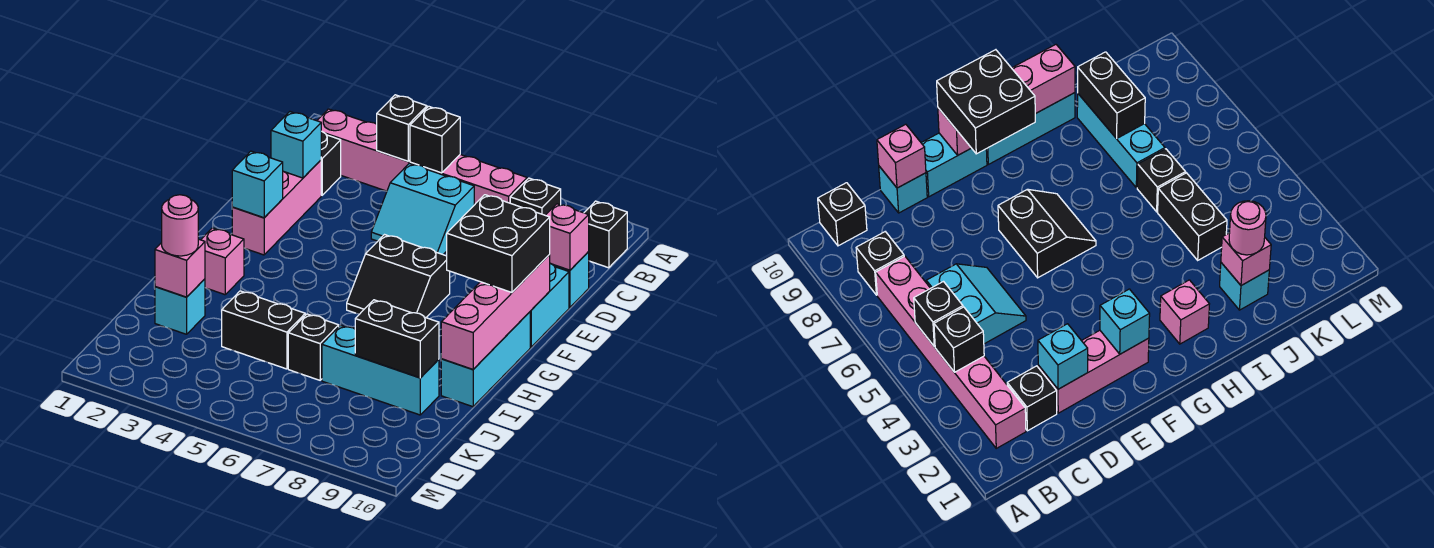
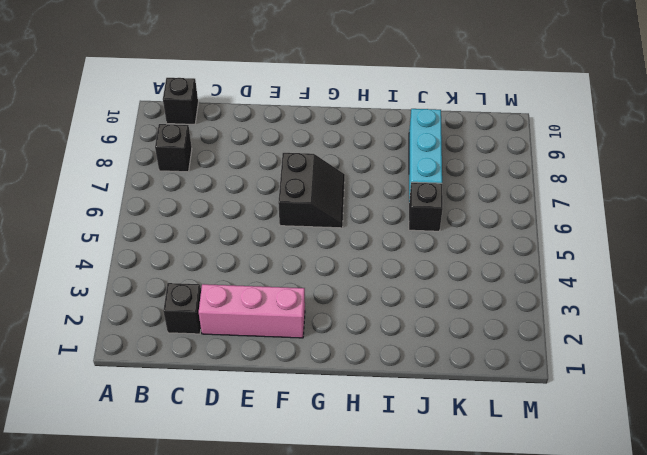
none -> pink 1x6 brick [317,109,527,205]
none -> cyan 2x2 slope [371,163,474,254]
none -> cyan 1x1 brick [552,252,589,307]

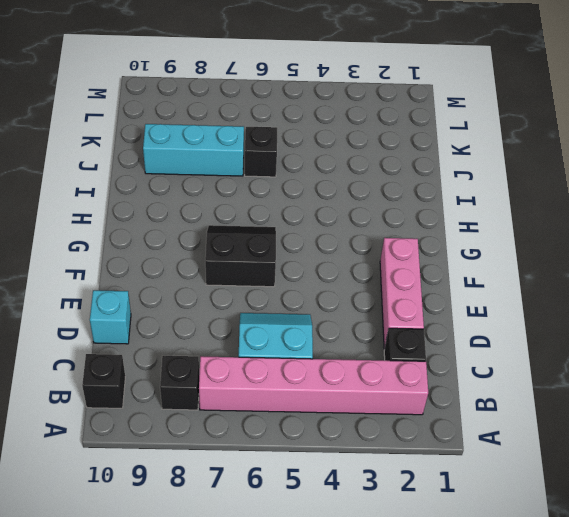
none -> cyan 1x2 brick [530,263,569,347]
none -> cyan 1x3 brick [441,312,530,407]
none -> pink 1x1 brick [201,228,244,295]

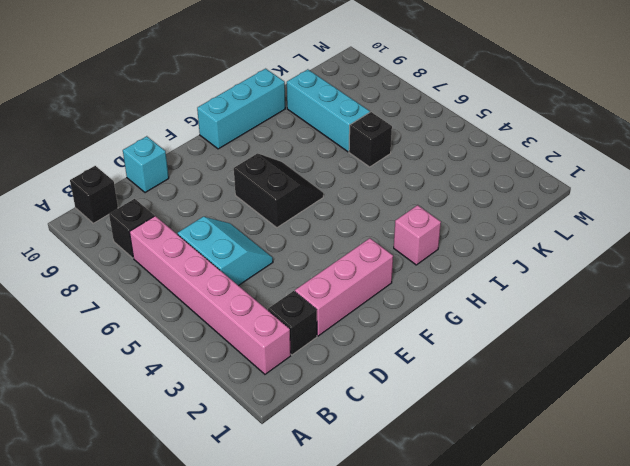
none -> cyan 1x2 brick [530,263,569,347]
none -> cyan 1x1 brick [155,279,205,334]
none -> black 1x2 brick [222,291,305,369]

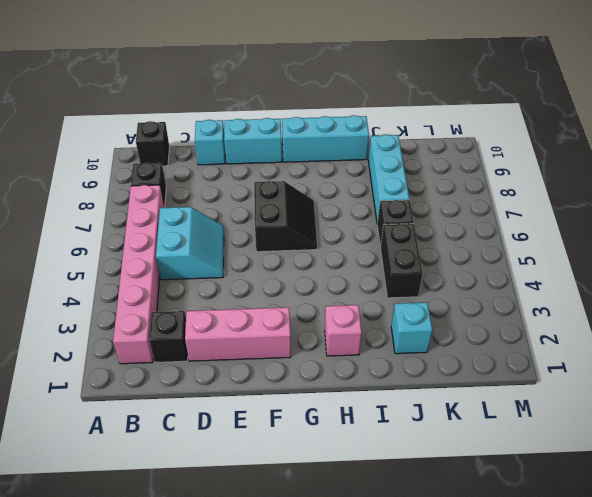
none -> black 1x1 brick [377,95,427,161]
none -> black 1x1 brick [410,106,460,173]
none -> cyan 1x1 brick [271,112,321,178]

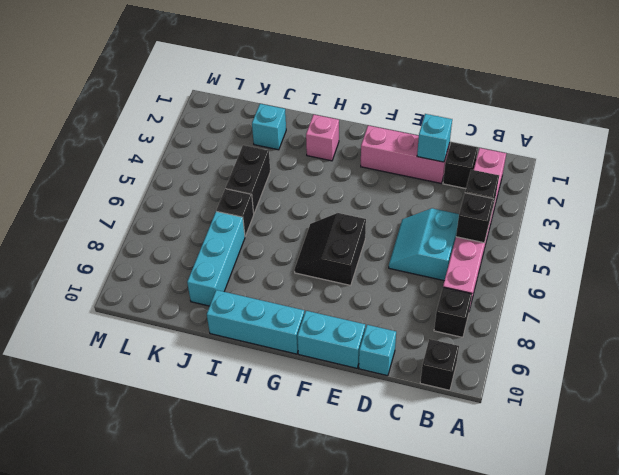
none -> pink 1x1 brick [545,204,589,270]
none -> cyan 1x1 brick [232,151,283,218]
none -> pink 1x4 brick [441,255,550,369]

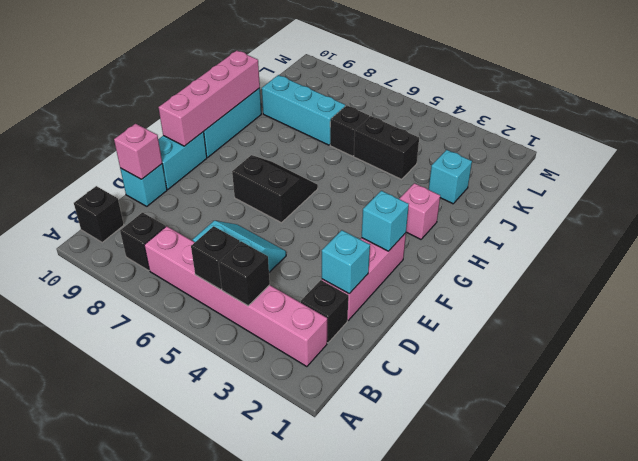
none -> pink 1x1 brick [155,239,205,297]
none -> black 1x2 brick [355,300,439,378]
none -> black 2x2 brick [447,195,550,292]

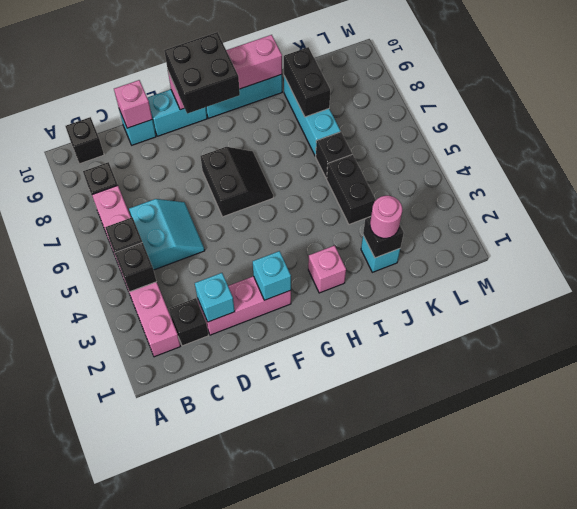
black 1x1 brick [363,217,404,258] -> pink 1x1 brick [155,239,205,297]

